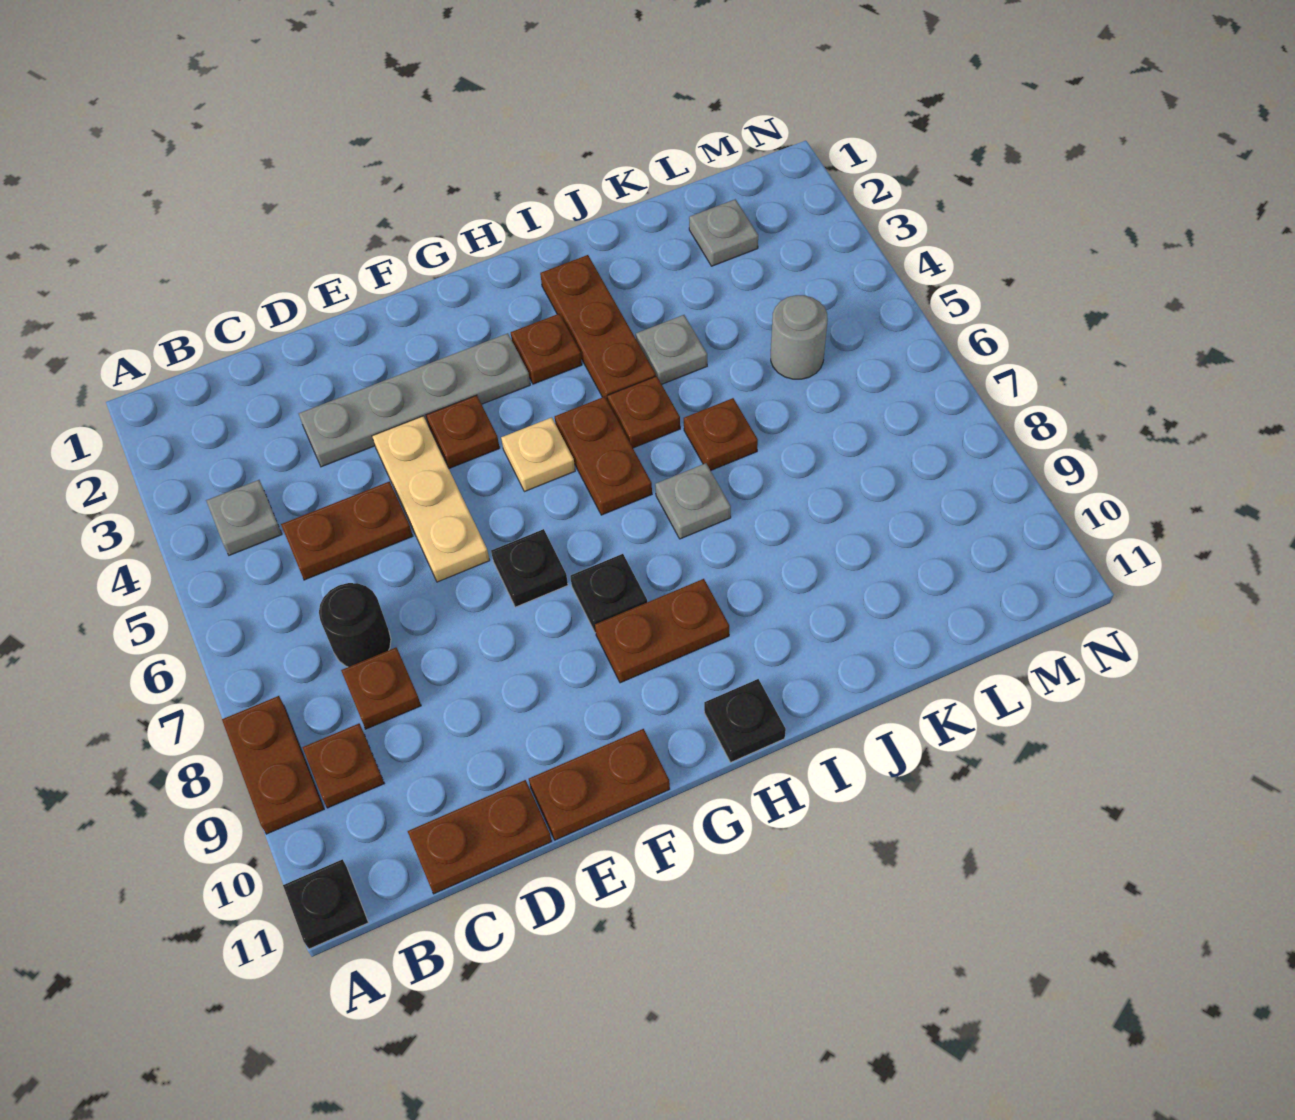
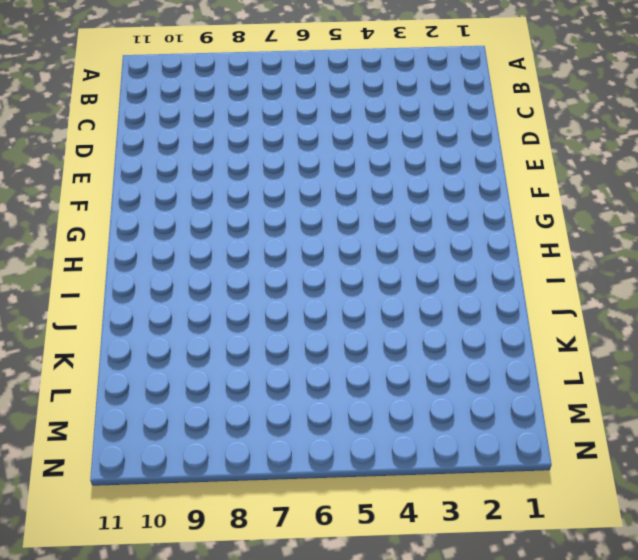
none -> brown 1x2 plate [222,696,324,834]
none -> black 1x1 plate [283,859,368,949]
none -> grey 1x1 plate [206,480,282,555]

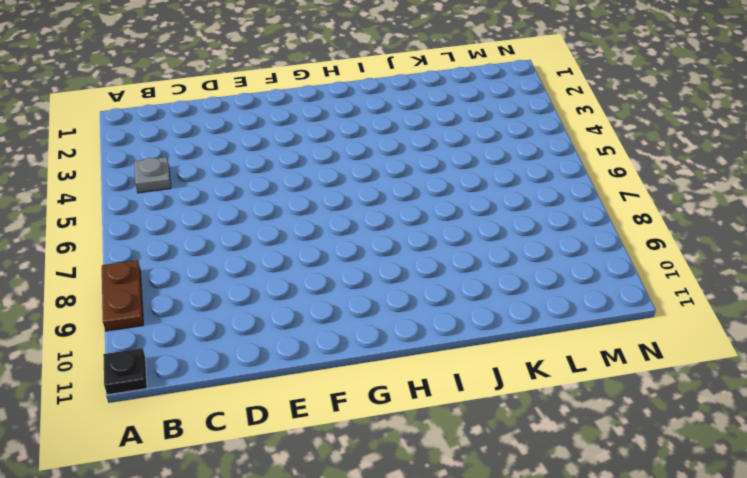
none -> brown 1x1 plate [302,724,384,808]
none -> brown 1x2 plate [281,481,413,580]
none -> black 1x1 round brick [319,583,391,667]

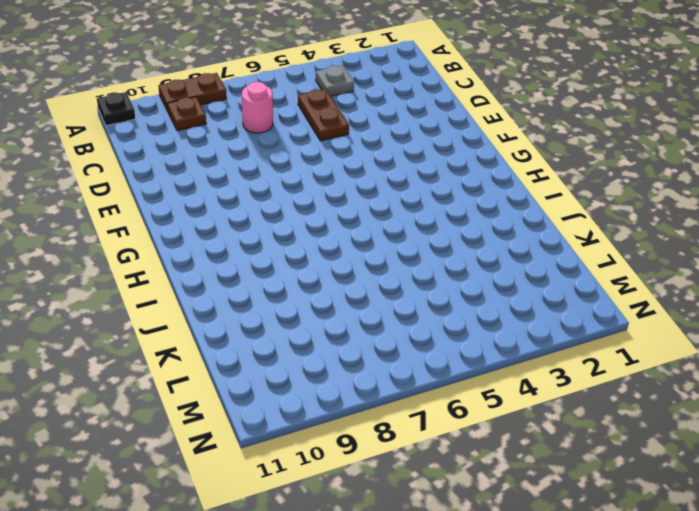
pink 1x1 round brick [242,82,273,133] -> black 1x1 round brick [319,583,391,667]
none -> brown 1x1 plate [341,647,421,729]
none -> brown 1x2 plate [408,780,552,894]
none -> grey 1x4 plate [299,333,530,467]

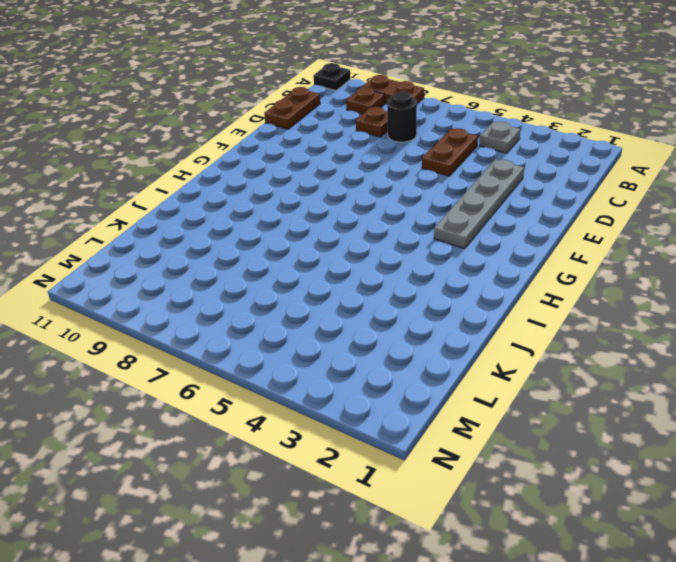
none -> tan 1x3 plate [372,416,490,582]
none -> brown 1x2 plate [529,729,670,840]
none -> brown 1x1 plate [426,395,500,468]

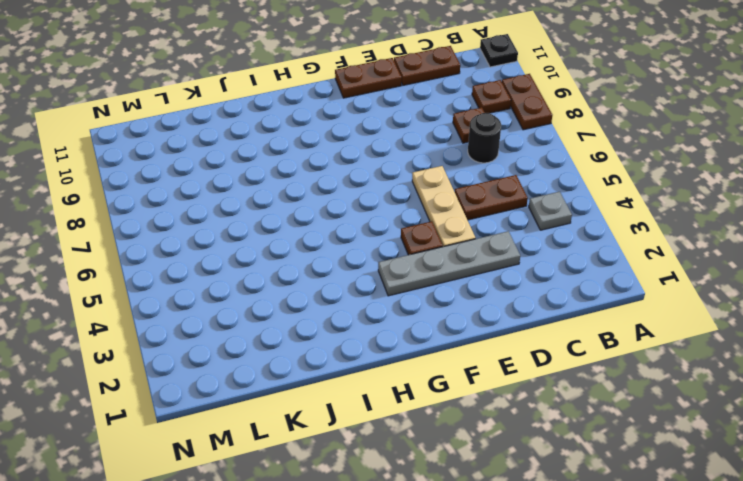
none -> black 1x1 plate [491,529,568,607]
none -> tan 1x1 plate [501,417,575,492]
none -> black 1x1 plate [570,554,647,633]

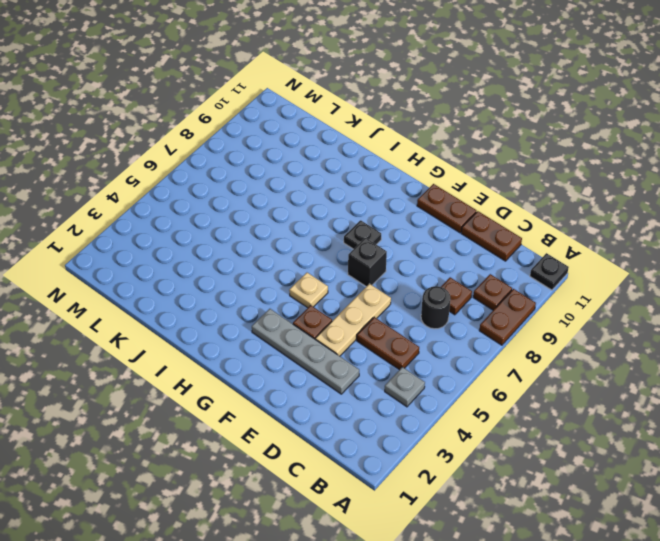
black 1x1 brick [348,238,387,287] -> black 1x1 plate [491,529,568,607]
none -> brown 1x2 plate [595,579,729,683]
none -> brown 1x1 plate [511,314,582,384]
none -> brown 1x2 plate [555,397,652,515]

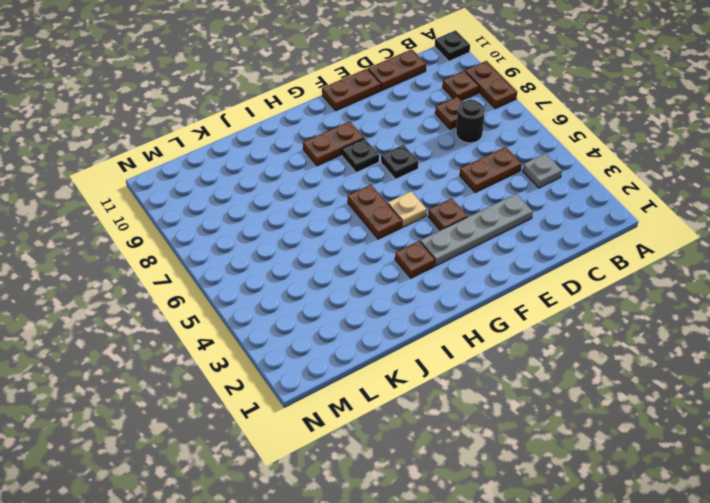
none -> tan 1x3 plate [372,416,490,582]
none -> black 1x1 plate [704,679,786,763]
none -> brown 1x3 plate [540,255,656,401]

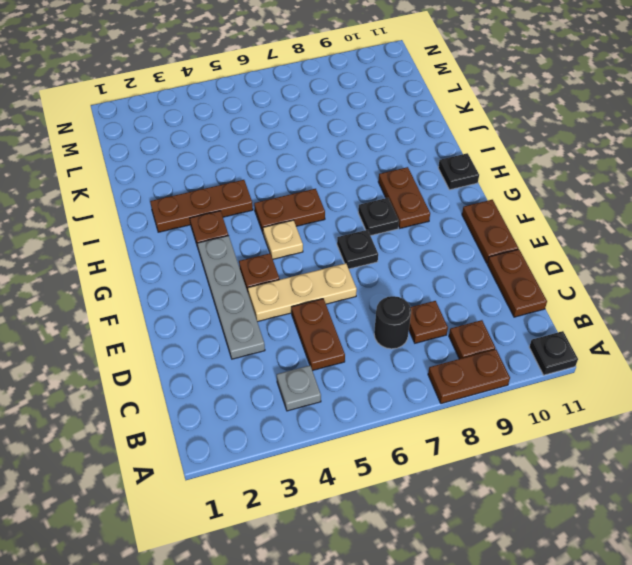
none -> brown 1x1 plate [607,376,680,448]
none -> grey 1x1 plate [655,463,731,539]
none -> grey 1x1 plate [636,315,707,384]

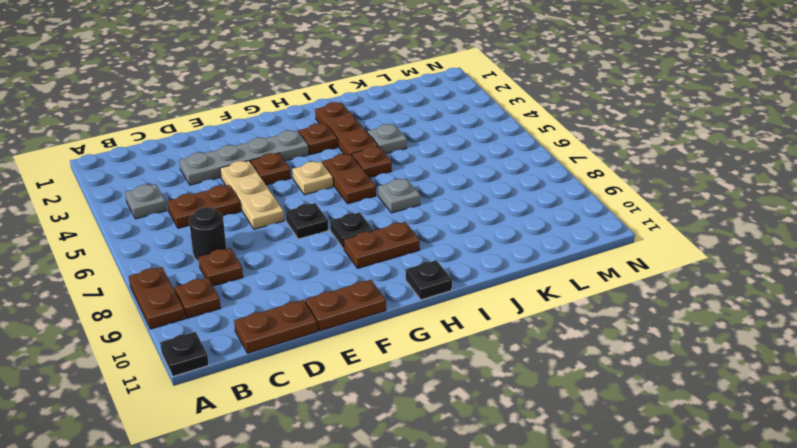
none -> brown 1x1 plate [684,398,758,471]
none -> grey 1x1 plate [689,199,758,266]
none -> grey 1x1 round brick [771,295,828,379]

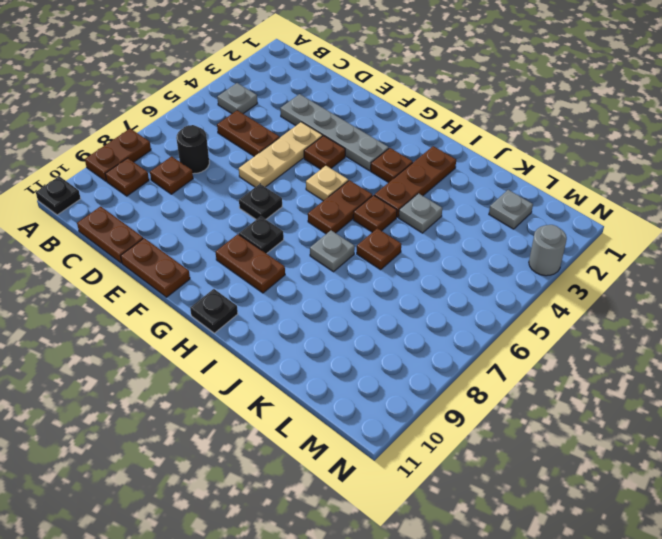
grey 1x1 round brick [529,225,567,276] -> grey 1x1 round brick moved to [771,295,828,379]

